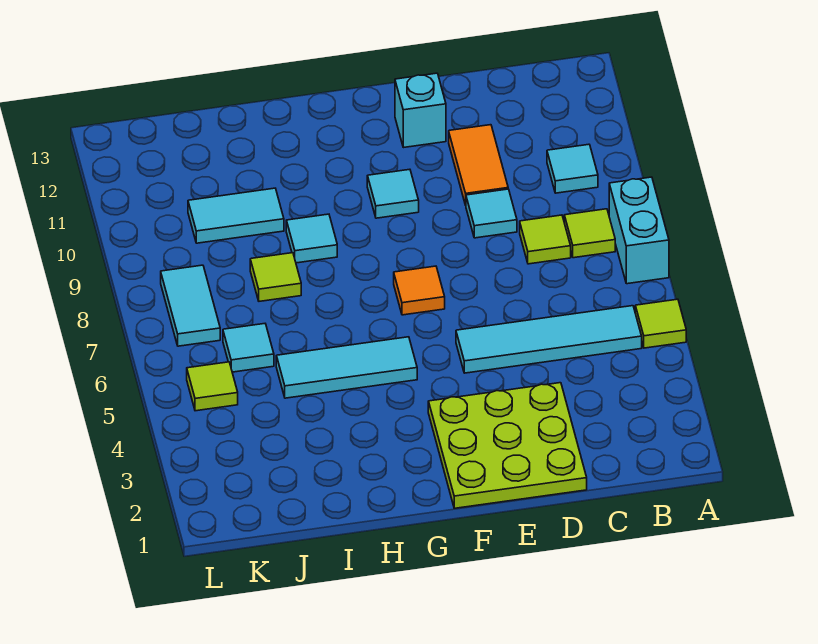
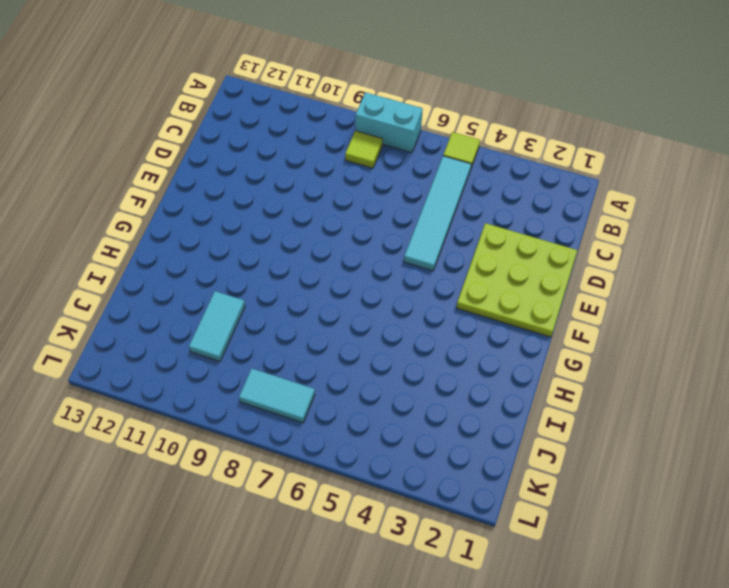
none -> cyan 1x1 tile [547,144,598,193]
none -> lime 1x1 tile [520,215,571,264]
none -> cyan 1x1 tile [466,189,517,238]

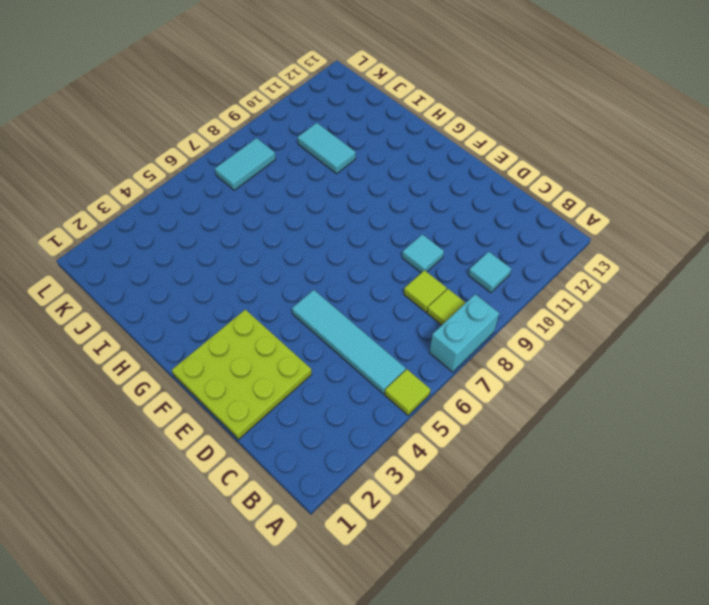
none -> orange 1x2 tile [449,125,508,205]
none -> cyan 1x1 brick [395,73,446,148]
none -> orange 1x1 tile [394,266,445,315]

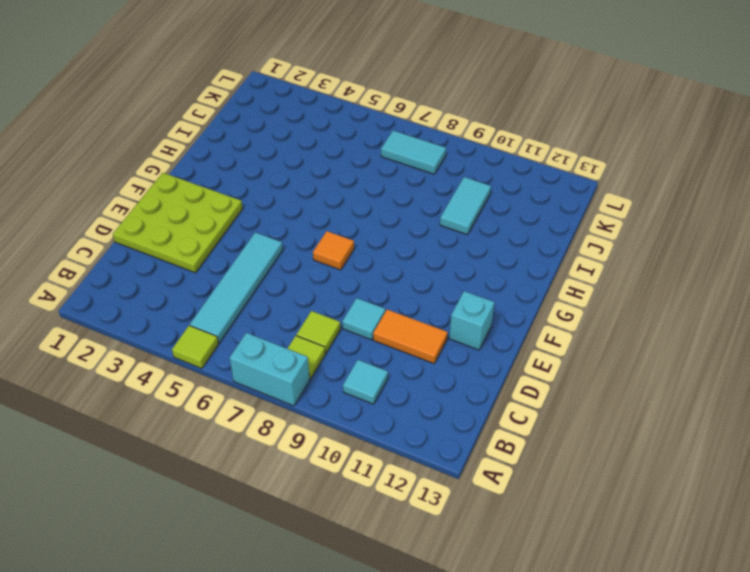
none -> cyan 1x1 tile [367,169,419,218]
none -> cyan 1x3 tile [276,337,417,398]
none -> cyan 1x1 tile [286,214,337,263]

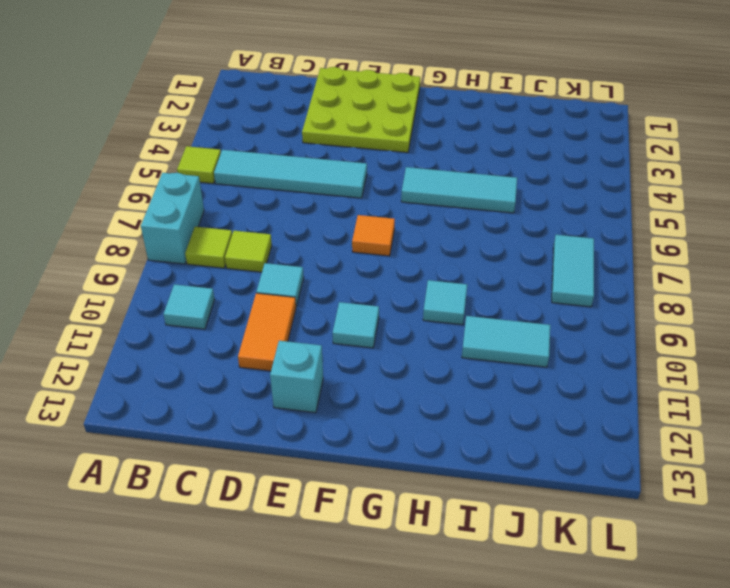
none -> lime 1x1 tile [250,253,301,301]
none -> cyan 1x1 tile [223,324,274,372]
none -> lime 1x1 tile [187,362,238,411]

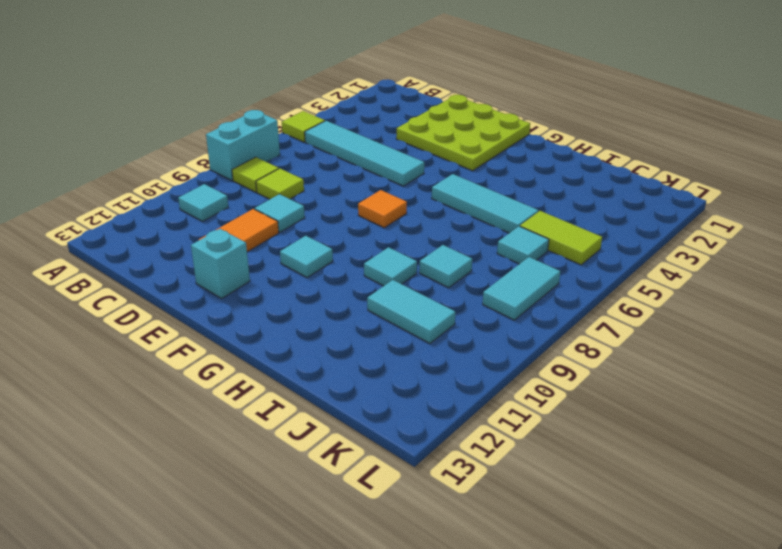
cyan 1x1 tile [419,245,472,288] -> lime 1x1 tile [250,253,301,301]
lime 1x2 tile [520,211,602,265] -> lime 1x1 tile [187,362,238,411]

